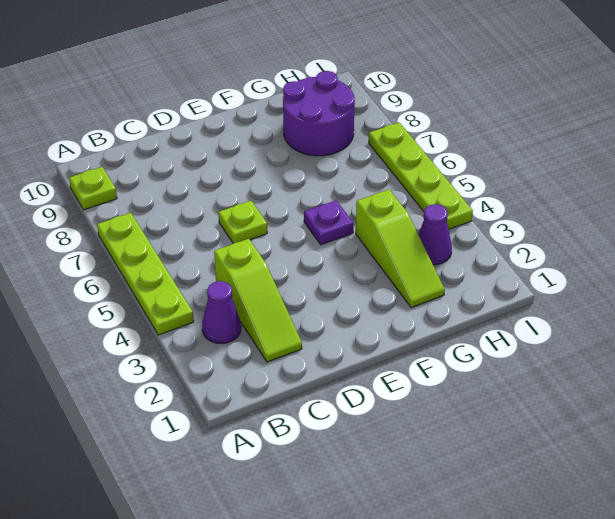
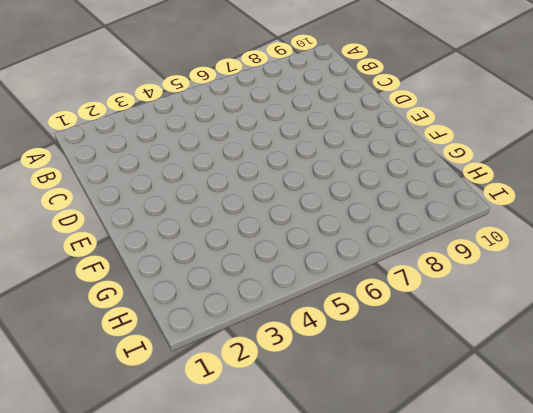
none -> lime 1x4 plate [97,213,194,335]
none -> lime 1x1 plate [69,167,117,210]

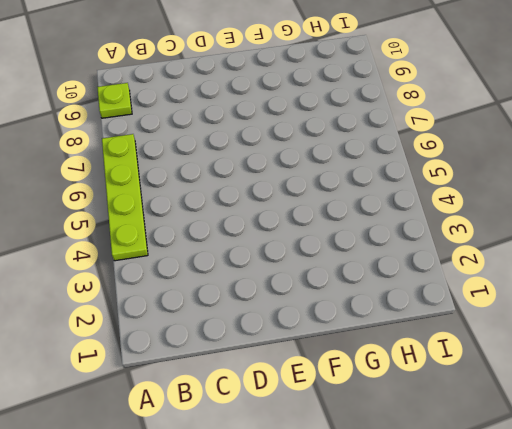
none -> purple 1x1 cone [202,281,241,343]
none -> lime 1x3 slope [214,239,302,362]

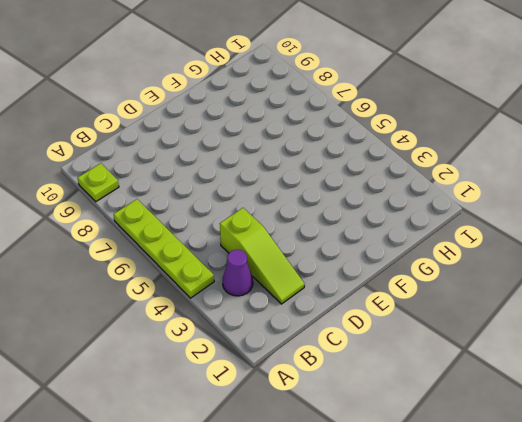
none -> lime 1x1 plate [218,201,267,243]
none -> purple 1x1 plate [304,200,353,245]

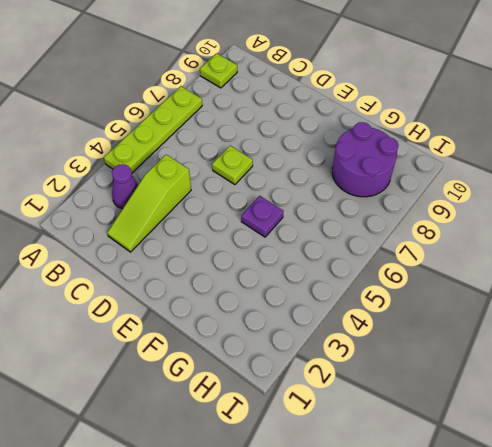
none -> lime 1x3 slope [356,190,445,308]
none -> purple 1x1 cone [418,204,452,265]

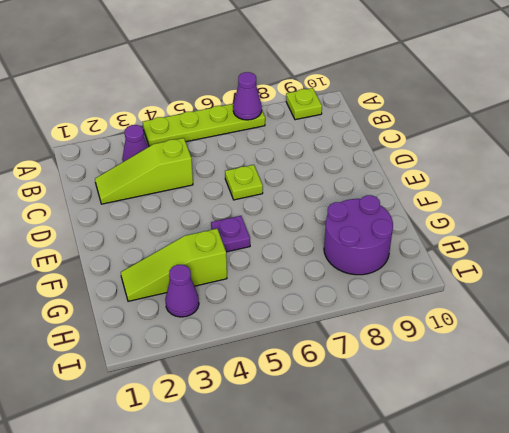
purple 1x1 cone [233,72,262,120] -> none
none -> lime 1x4 plate [369,122,473,229]

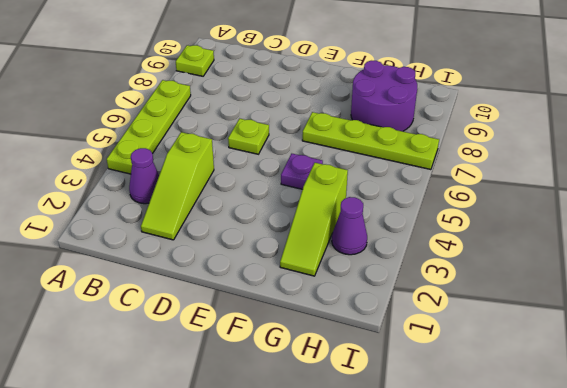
lime 1x4 plate [302,112,439,170] -> lime 1x4 plate turned to [369,122,473,229]

